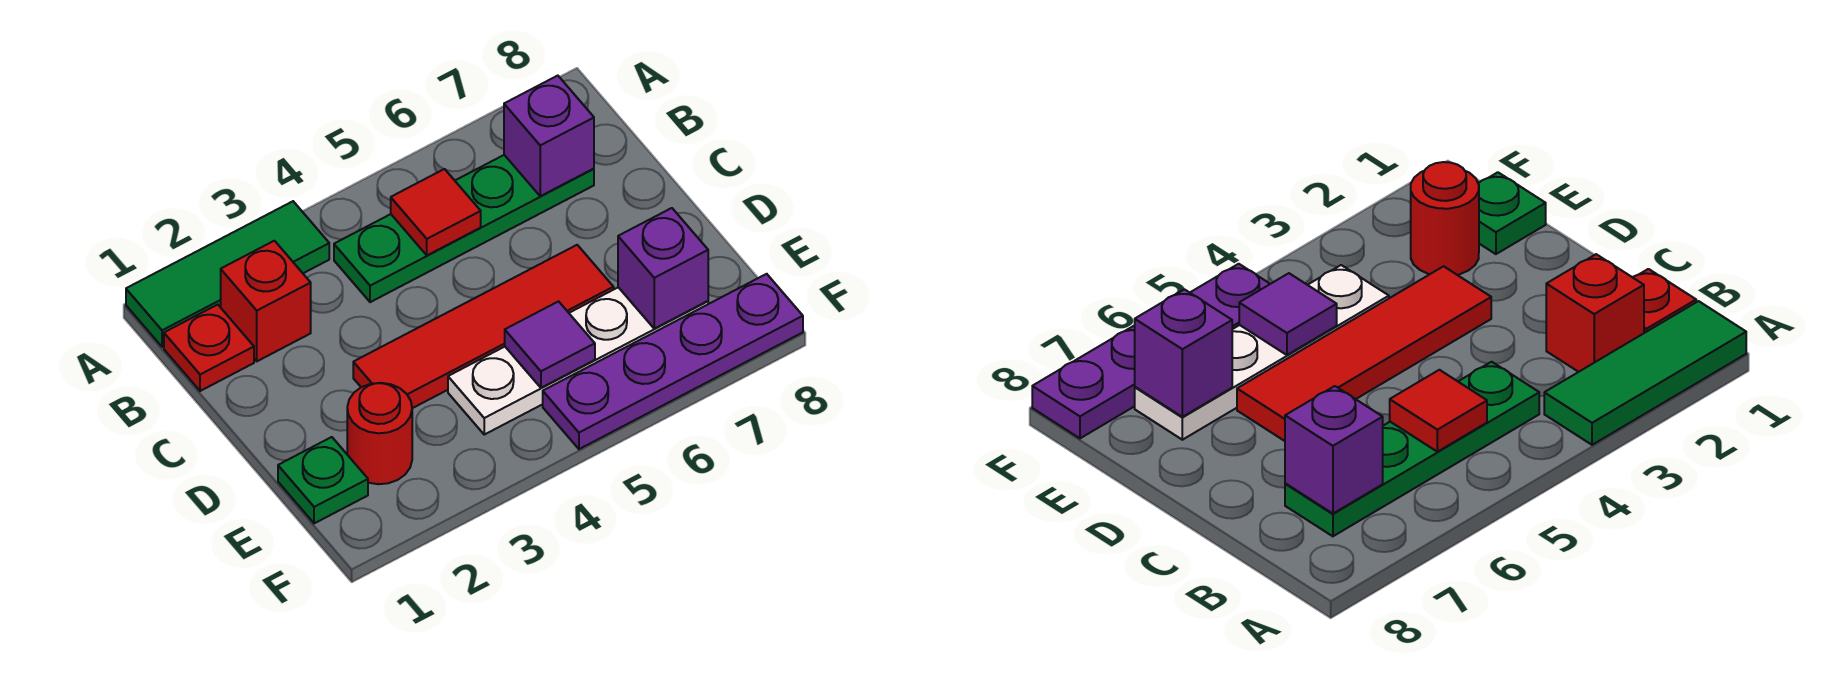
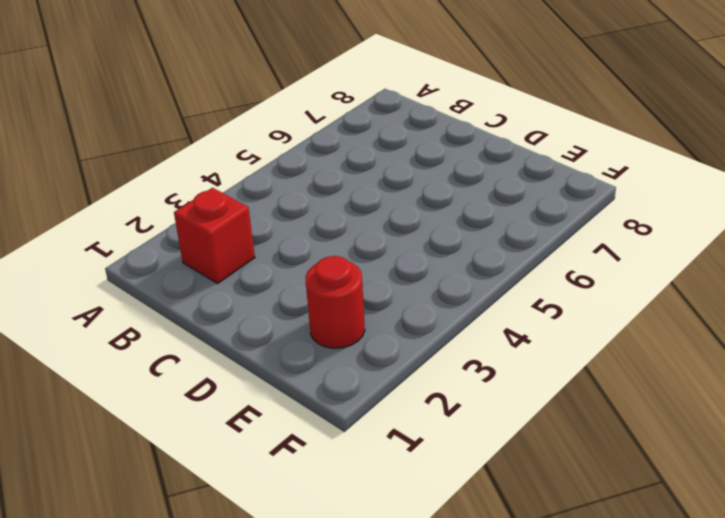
none -> green 1x3 tile [126,201,329,347]
none -> red 1x1 plate [164,305,254,391]
none -> green 1x4 plate [334,155,594,302]

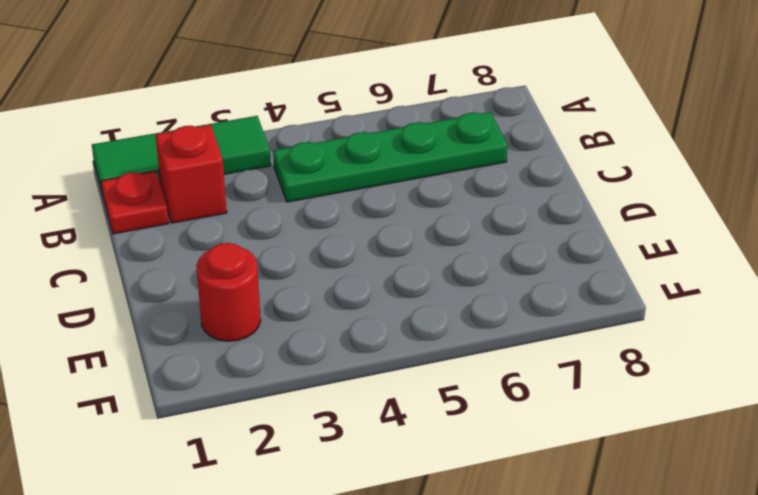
none -> red 1x4 tile [353,245,614,408]
none -> green 1x1 plate [278,437,368,523]
none -> white 1x4 plate [448,287,708,435]

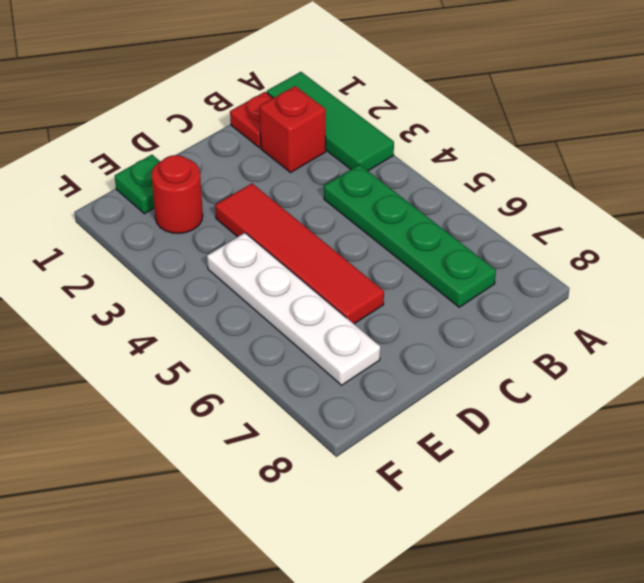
none -> purple 1x4 plate [543,274,803,449]
none -> red 1x1 tile [391,169,481,255]
none -> purple 1x1 brick [504,76,594,196]

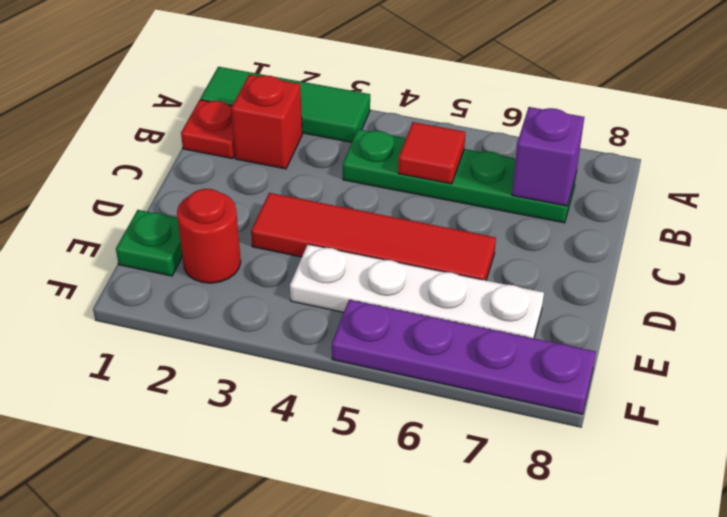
none -> purple 1x1 tile [505,301,595,388]
none -> purple 1x1 brick [618,208,708,329]

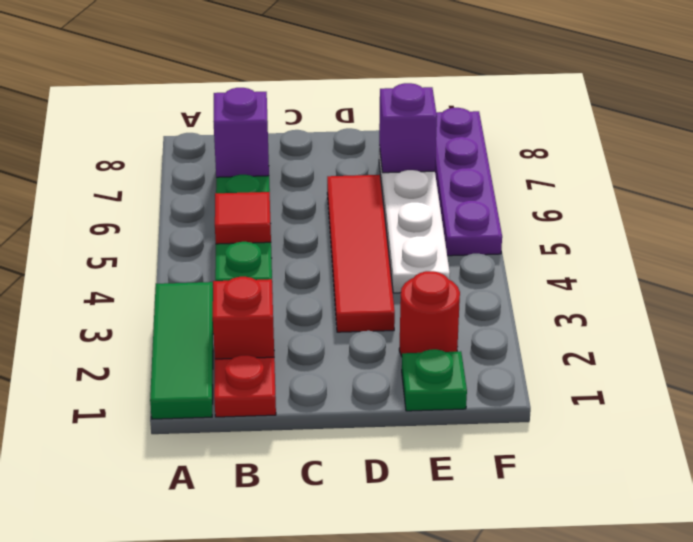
none -> purple 1x1 tile [505,301,595,388]

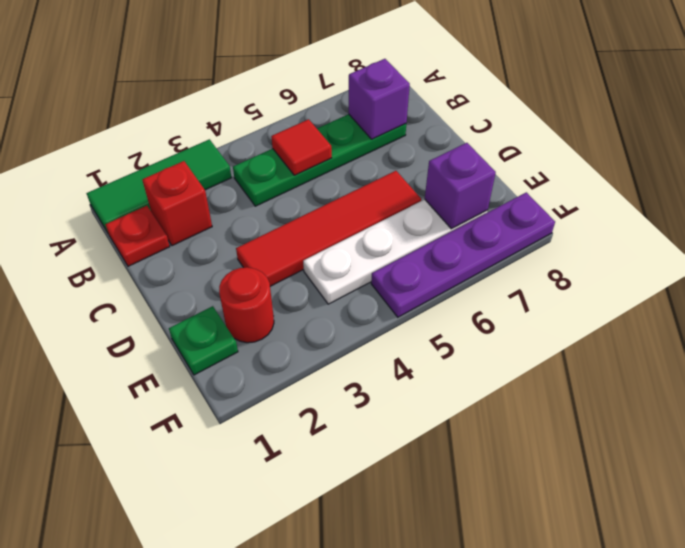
none -> purple 1x1 tile [505,301,595,388]

